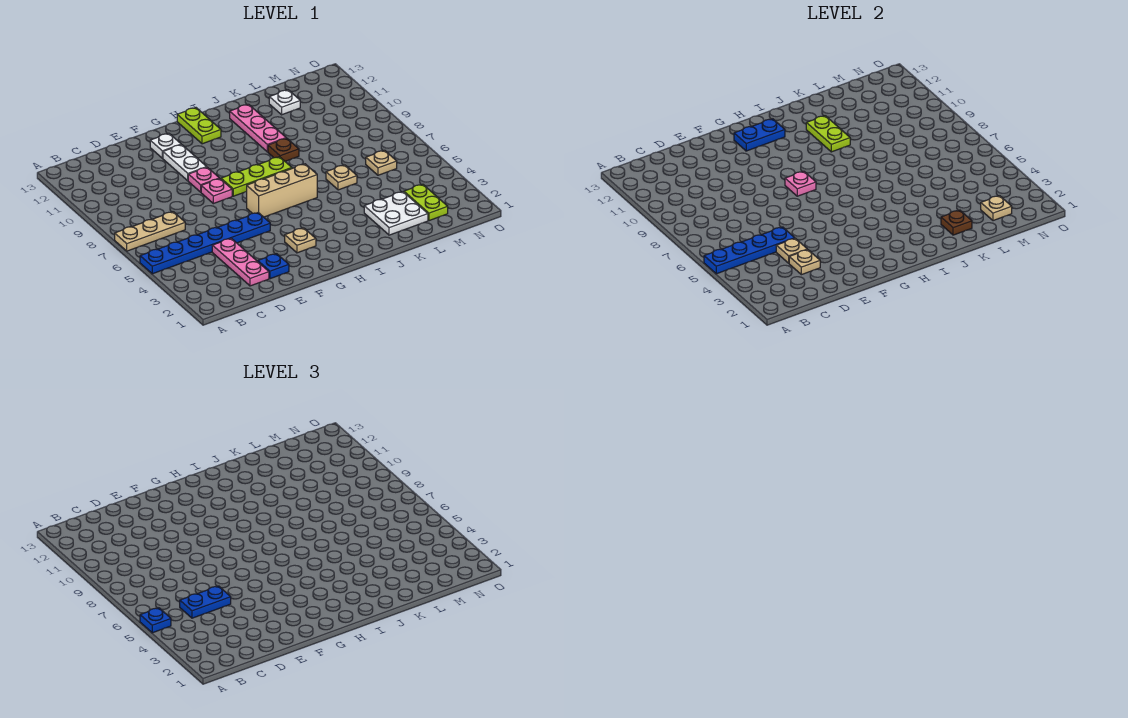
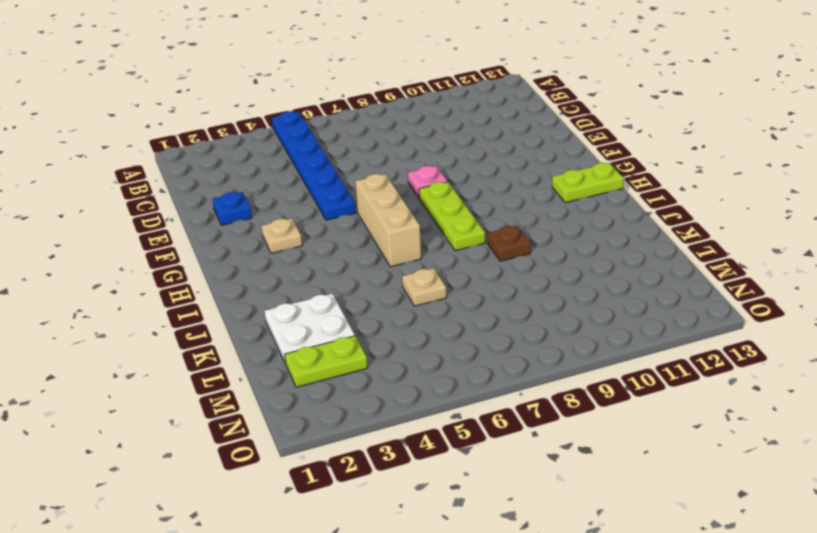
none -> tan 1x3 plate [115,212,185,251]
none -> pink 1x3 plate [212,238,269,286]
none -> pink 1x1 plate [188,167,219,192]

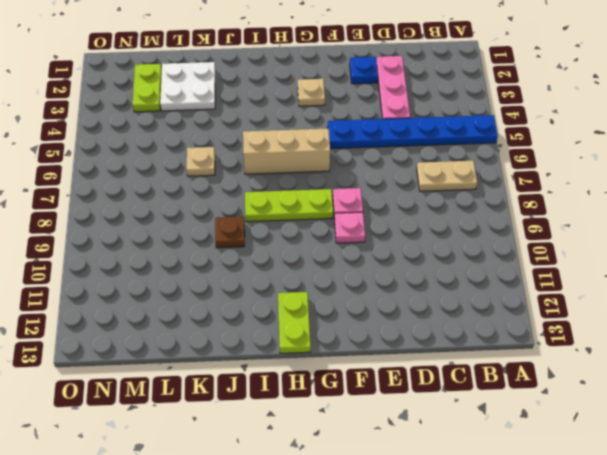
tan 1x2 plate [417,161,477,191] -> tan 1x3 plate [115,212,185,251]
none -> white 1x2 plate [163,145,207,181]
none -> white 1x1 plate [150,133,181,158]
none -> pink 1x3 plate [230,104,286,152]

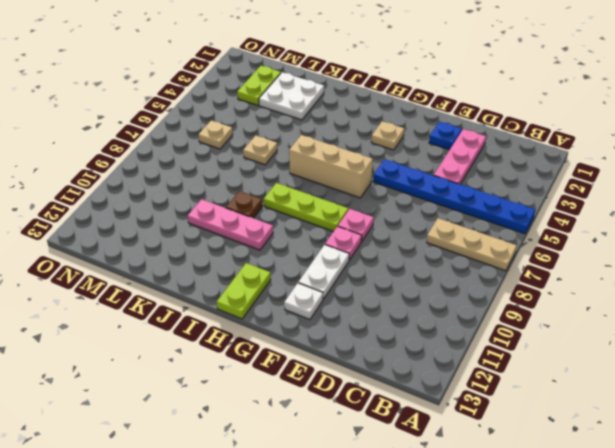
pink 1x3 plate [188,199,273,250] -> pink 1x3 plate turned to [230,104,286,152]
none -> white 1x1 plate [269,90,300,115]
none -> blue 1x4 plate [704,227,795,274]
none -> tan 1x1 plate [789,250,820,275]

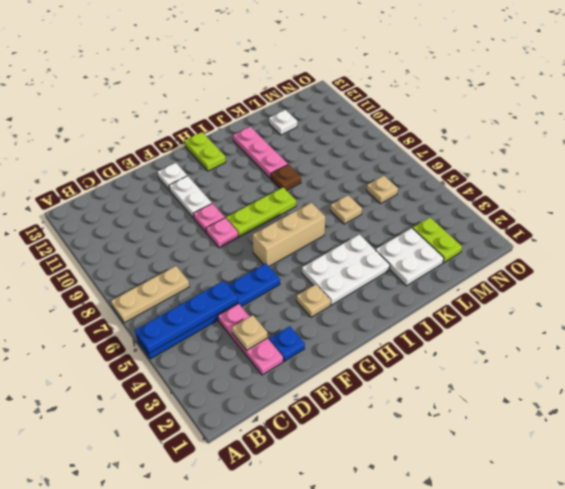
white 2x3 plate [302,234,390,305] -> none
none -> tan 1x1 plate [776,238,807,263]
none -> pink 1x1 plate [785,171,816,196]
none -> blue 1x2 plate [734,119,785,151]

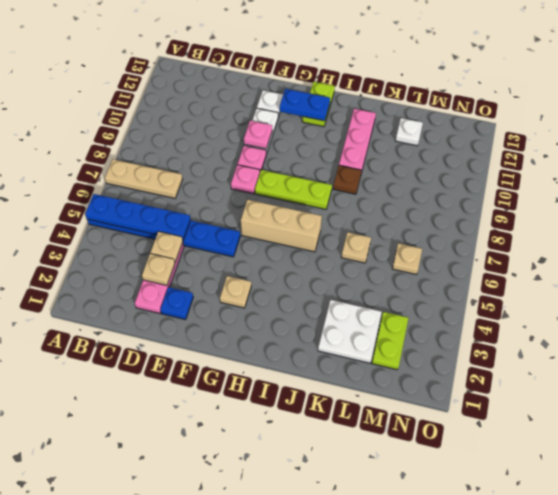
pink 1x1 plate [244,121,272,149] -> pink 1x1 plate moved to [785,171,816,196]
none -> lime 1x2 plate [806,116,850,152]
none -> brown 1x1 plate [941,210,972,235]
none -> tan 1x1 plate [981,196,1012,221]

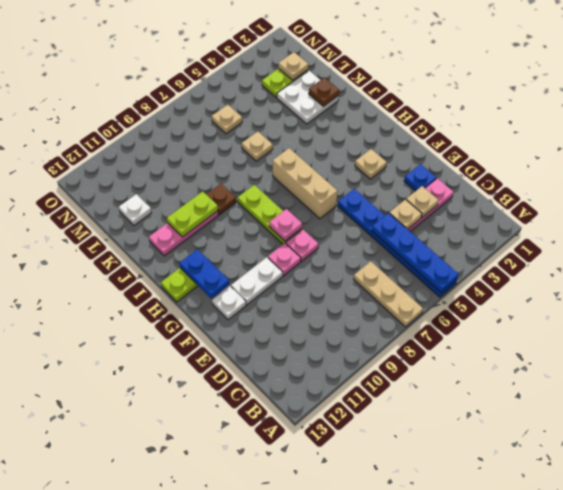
none -> blue 1x1 plate [140,608,171,633]
none -> blue 1x2 plate [180,586,231,618]

